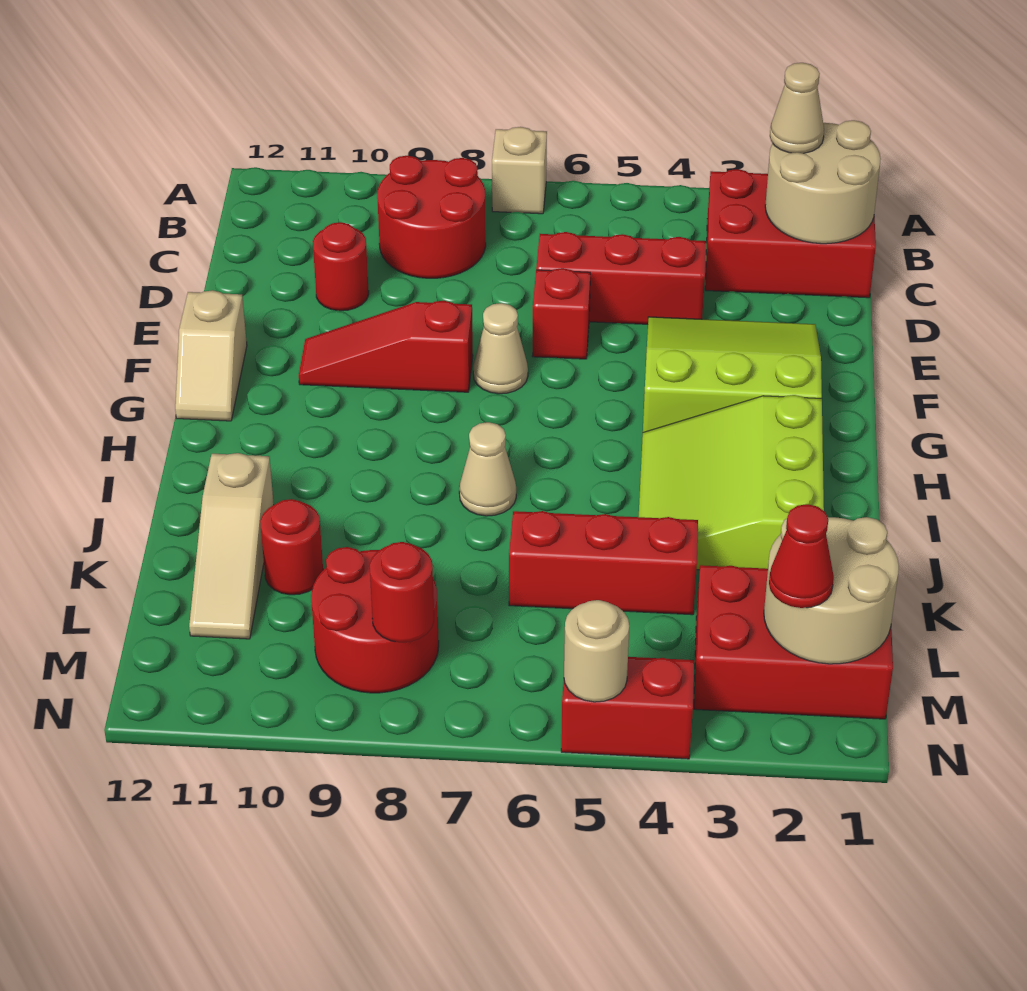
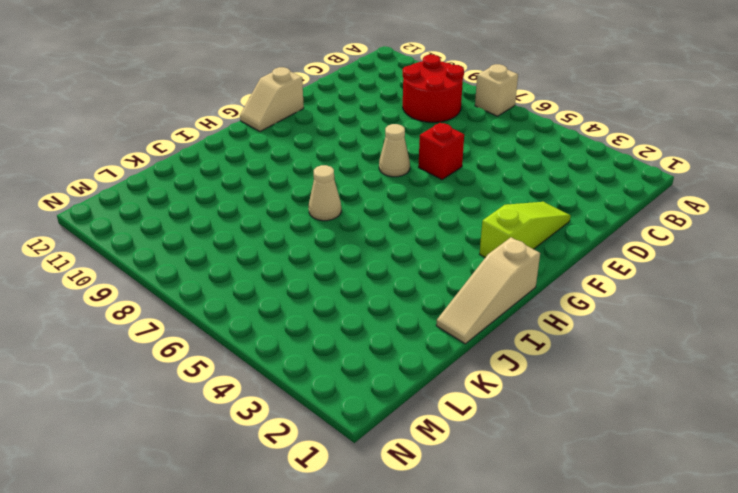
lime 1x3 slope [480,202,571,257] -> lime 3x3 slope [643,317,822,432]
tan 1x3 slope [436,237,540,344] -> tan 1x3 slope moved to [189,453,274,639]
none -> red 2x3 brick [705,169,876,298]
none -> red 1x3 brick [536,232,706,324]
none -> red 1x1 round brick [313,222,369,311]

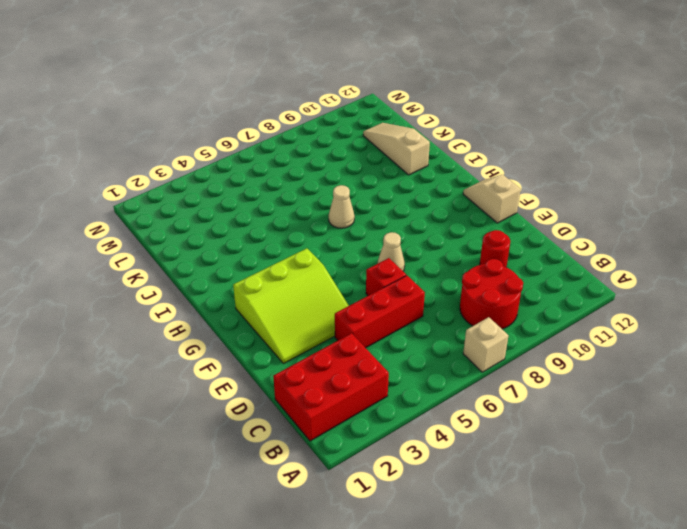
none -> red 1x3 slope [299,301,473,392]
none -> lime 3x3 slope [639,395,824,570]
none -> red 1x3 brick [509,511,698,615]

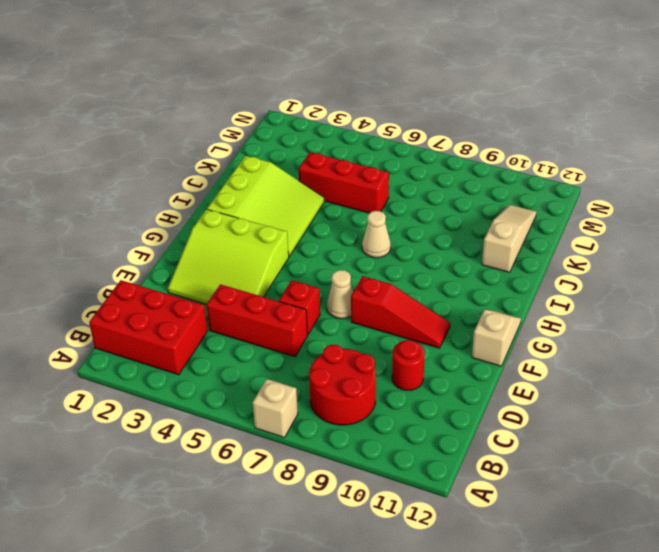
none -> red 1x1 round brick [260,499,323,595]
none -> red 2x3 brick [694,565,893,719]
none -> red 2x2 round brick [311,547,439,693]

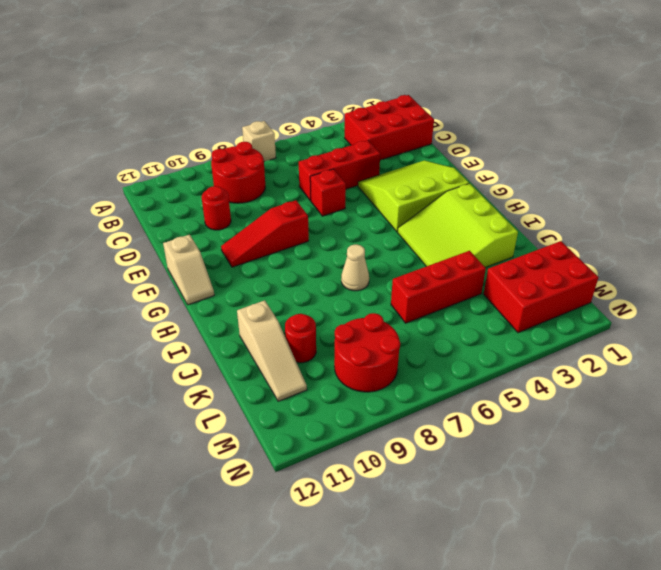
none -> tan 1x1 cone [473,303,528,394]
none -> red 1x2 brick [561,657,694,759]
none -> tan 2x2 round brick [765,120,881,244]

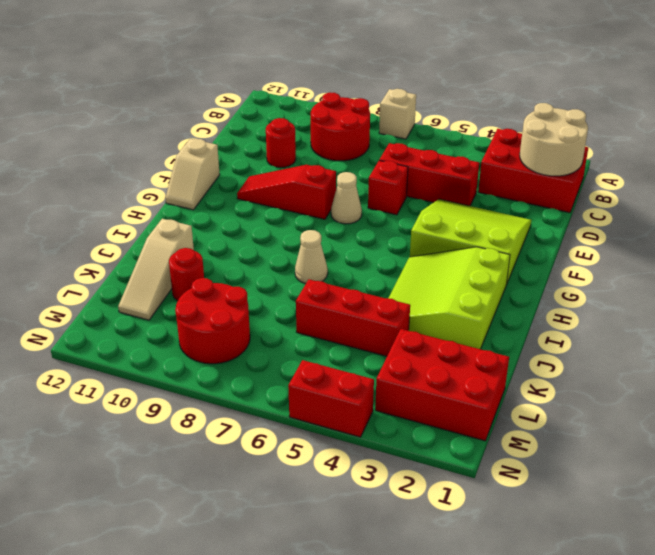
none -> tan 2x2 round brick [764,517,899,664]
none -> red 1x1 round brick [370,542,434,642]
none -> tan 1x1 round brick [564,600,629,702]

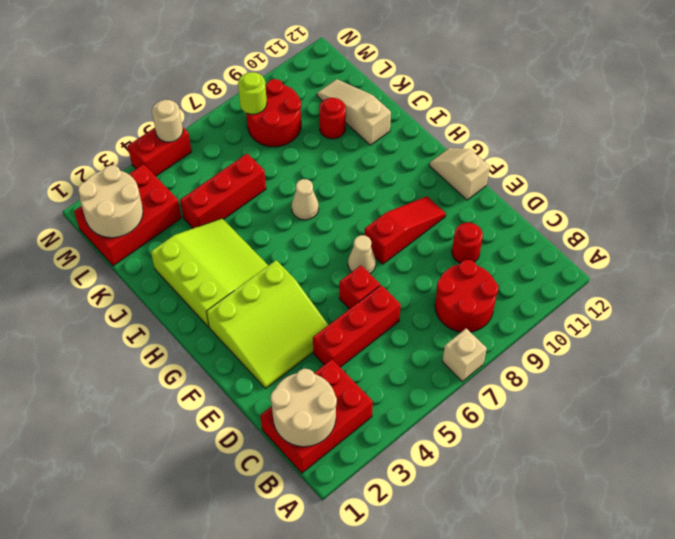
lime 1x1 round brick [238,72,267,114] -> red 1x1 round brick [370,542,434,642]
none -> tan 1x1 cone [770,63,824,153]
none -> red 1x1 cone [769,504,834,608]

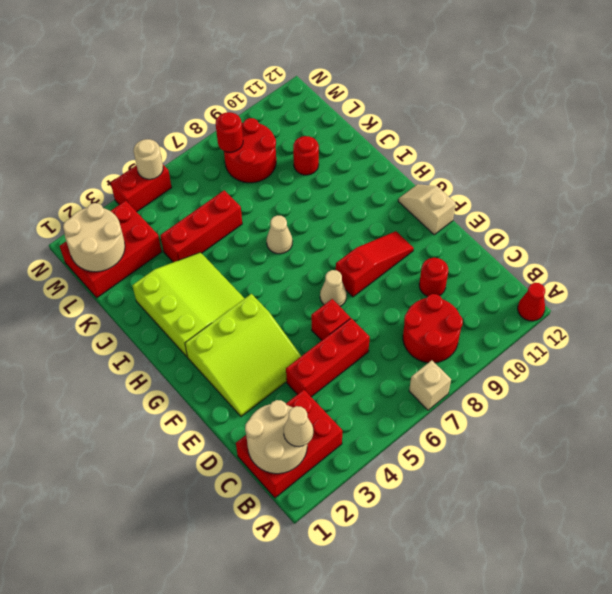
red 1x1 cone [518,283,545,321] -> red 1x1 cone moved to [769,504,834,608]
none -> tan 1x3 slope [189,453,274,639]

